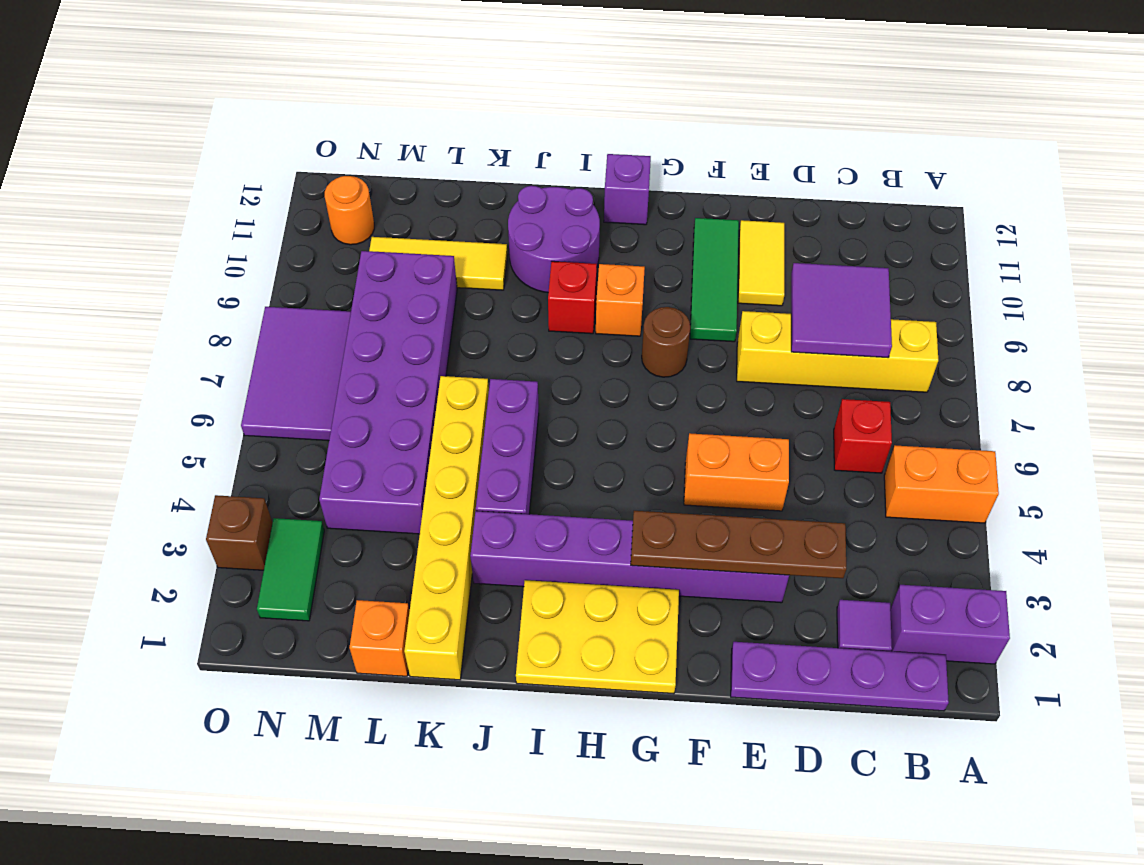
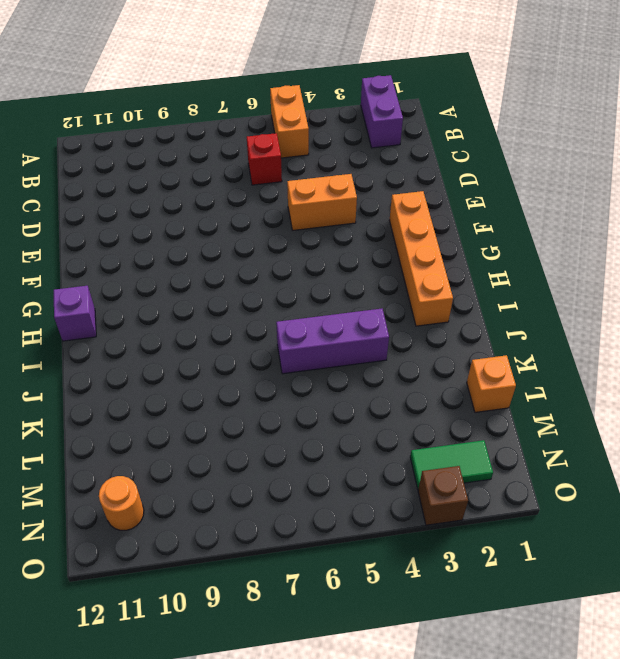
orange 1x2 brick [287,174,357,230] -> orange 1x2 brick turned to [684,433,789,511]
orange 1x4 brick [389,191,453,326] -> yellow 2x3 plate [516,580,679,694]
none -> purple 1x4 plate [731,642,949,711]
none -> yellow 1x4 brick [737,311,938,392]
none -> purple 1x1 tile [837,600,892,651]

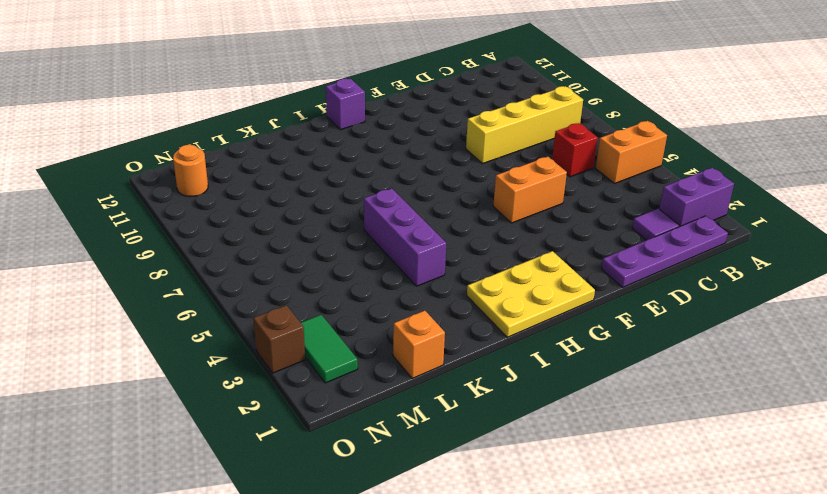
none -> purple 1x6 brick [470,511,789,603]
none -> yellow 1x2 tile [738,220,784,306]
none -> green 1x3 tile [690,218,739,342]

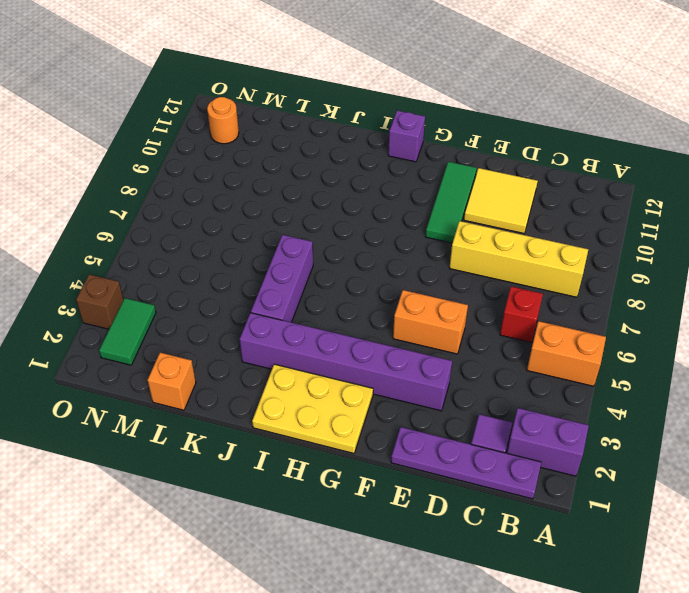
yellow 2x2 tile [464,168,538,233] -> yellow 1x2 tile [738,220,784,306]
none -> brown 1x1 round brick [642,307,690,377]
none -> orange 1x1 brick [596,264,645,336]
none -> red 1x1 brick [548,261,597,334]

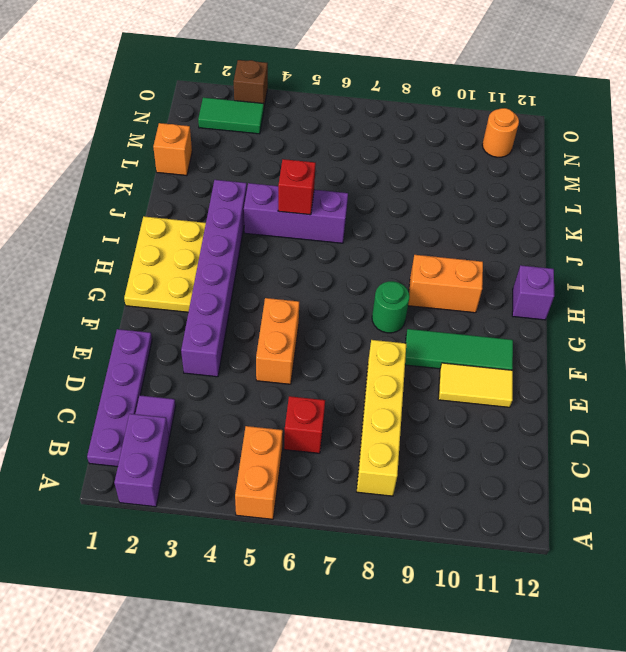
green 1x1 round brick [372,281,410,333] -> brown 1x1 round brick [642,307,690,377]
orange 1x2 brick [408,255,483,313] -> orange 1x1 brick [596,264,645,336]
red 1x1 brick [278,159,316,215] -> red 1x1 brick moved to [548,261,597,334]
none -> purple 2x2 round brick [508,186,600,292]
none -> yellow 1x6 brick [404,376,489,680]
none -> yellow 1x3 tile [369,237,508,290]

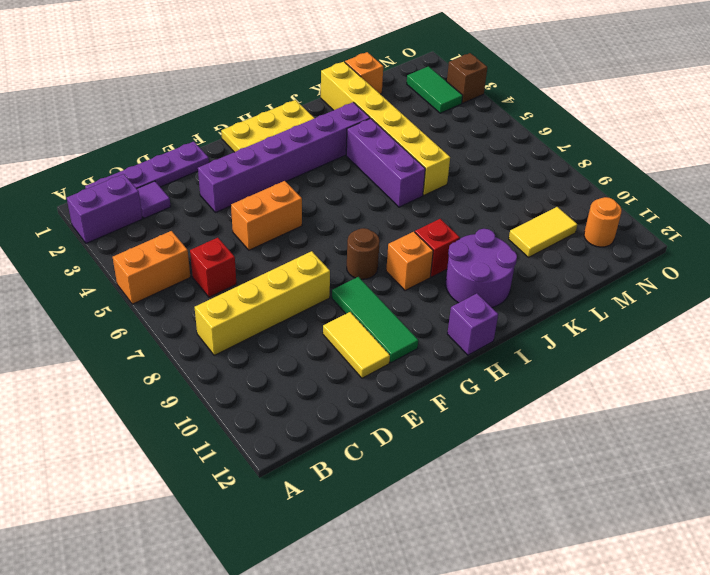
yellow 1x2 tile [509,207,577,257] -> yellow 1x3 tile [369,237,508,290]
none -> purple 2x6 brick [319,251,457,534]
none -> purple 2x3 tile [241,307,351,441]
none -> purple 2x2 tile [791,263,892,358]

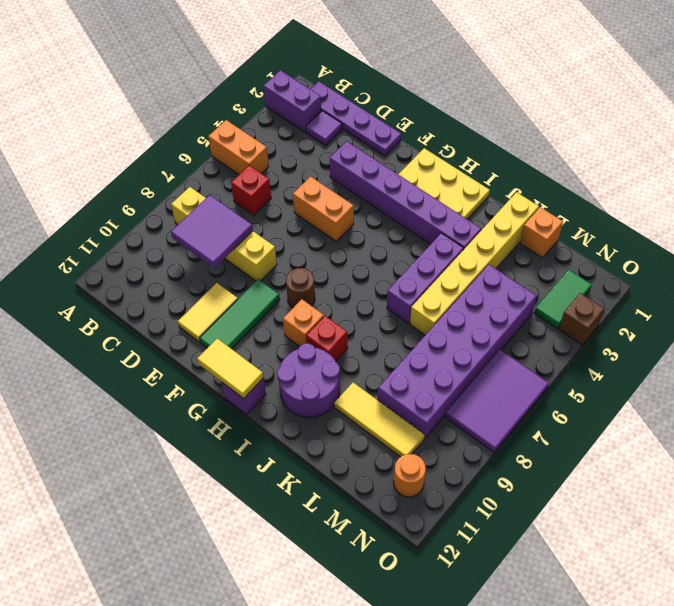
yellow 1x2 tile [197,338,264,399] -> none
none -> brown 1x4 plate [631,511,846,578]

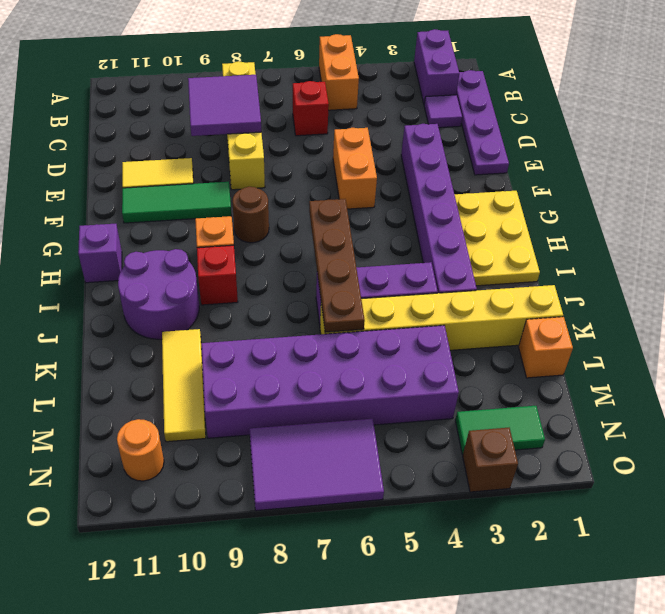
brown 1x4 plate [309,199,365,332] -> brown 1x4 plate moved to [631,511,846,578]

